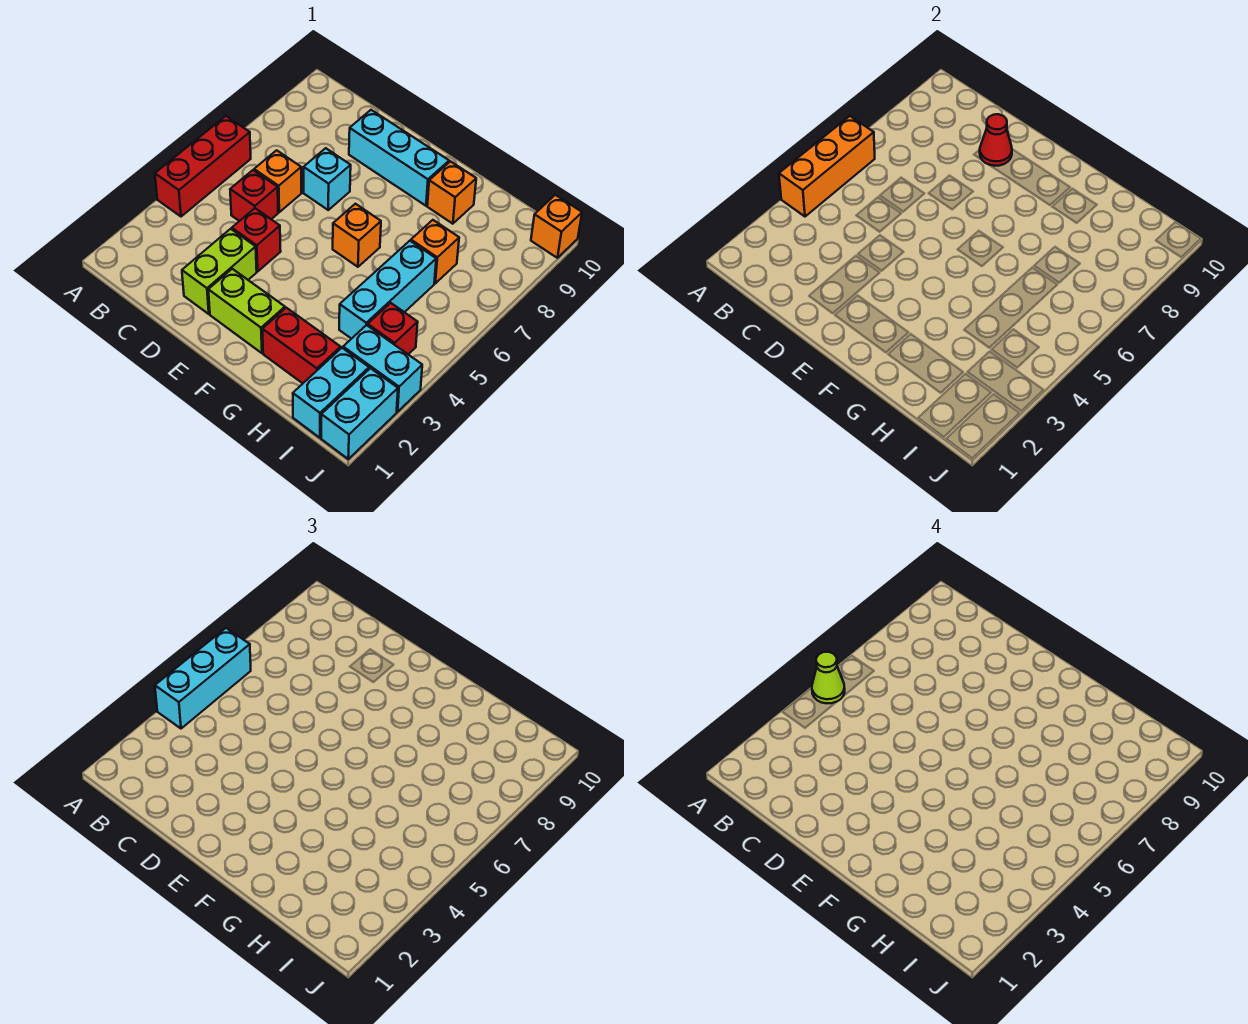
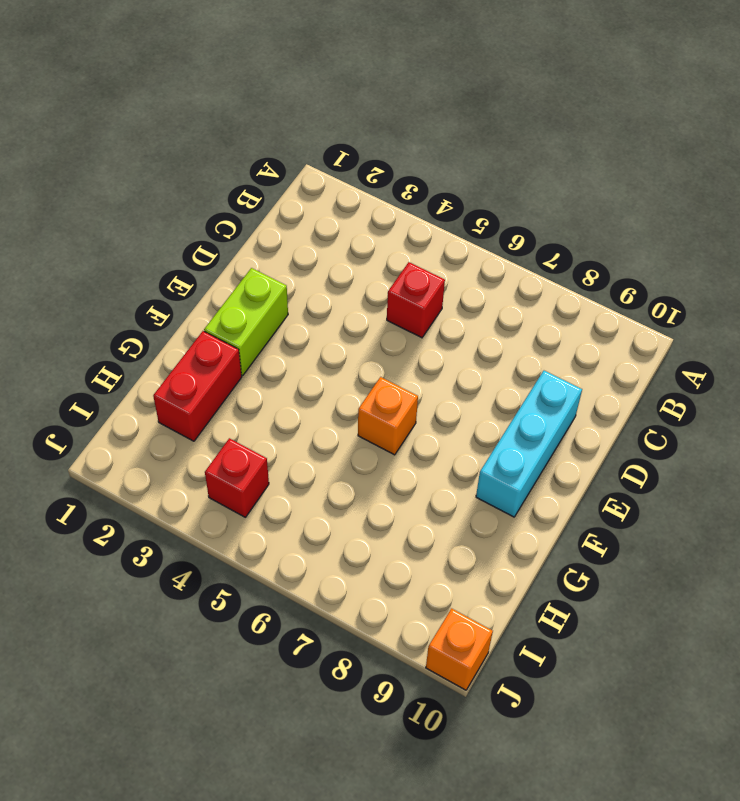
none -> red 1x3 brick [155,116,251,217]
none -> orange 1x1 brick [254,150,301,212]
none -> lime 1x2 brick [182,229,257,314]

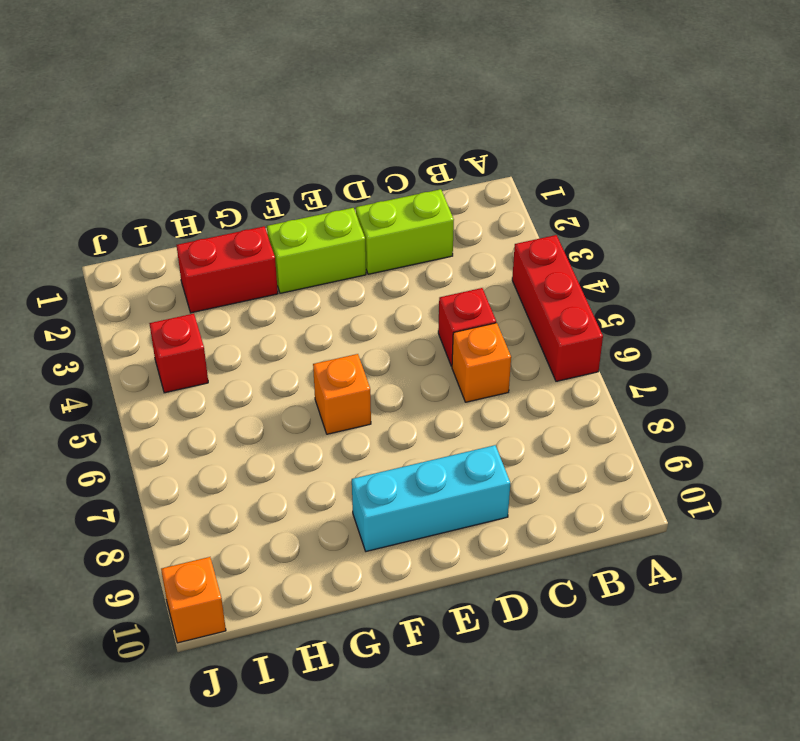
lime 1x2 brick [356,189,454,274] -> lime 1x2 brick turned to [182,229,257,314]
none -> red 1x1 brick [232,208,281,271]
none -> cyan 1x1 brick [304,148,351,210]
none -> orange 1x1 brick [427,162,476,224]

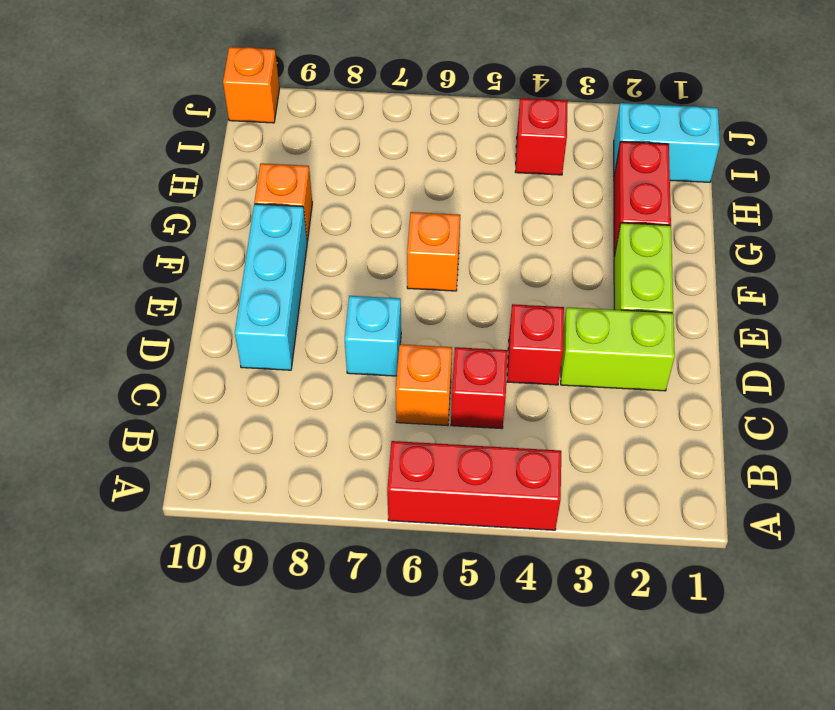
none -> cyan 1x3 brick [339,241,436,339]
none -> orange 1x1 brick [411,220,459,283]
none -> cyan 1x2 brick [343,325,422,412]

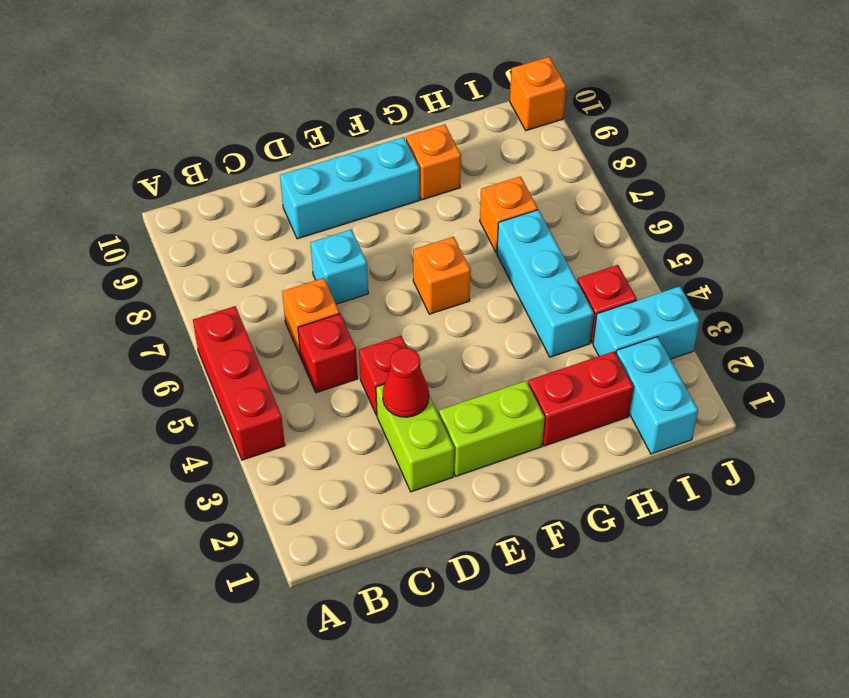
red 1x1 cone [383,348,429,417] -> red 1x1 cone moved to [980,114,1012,166]
none -> cyan 1x2 brick [321,368,398,459]
none -> orange 1x3 brick [779,116,875,217]
none -> cyan 1x3 brick [155,628,251,729]

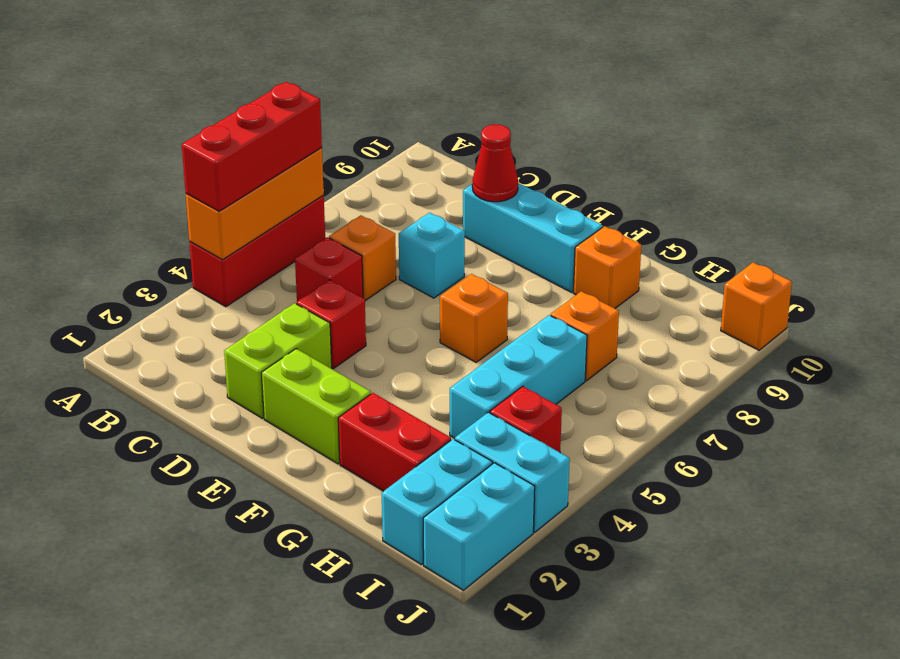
red 1x3 brick [182,82,322,211] -> cyan 1x3 brick [155,628,251,729]
none -> lime 1x1 cone [812,652,845,703]

